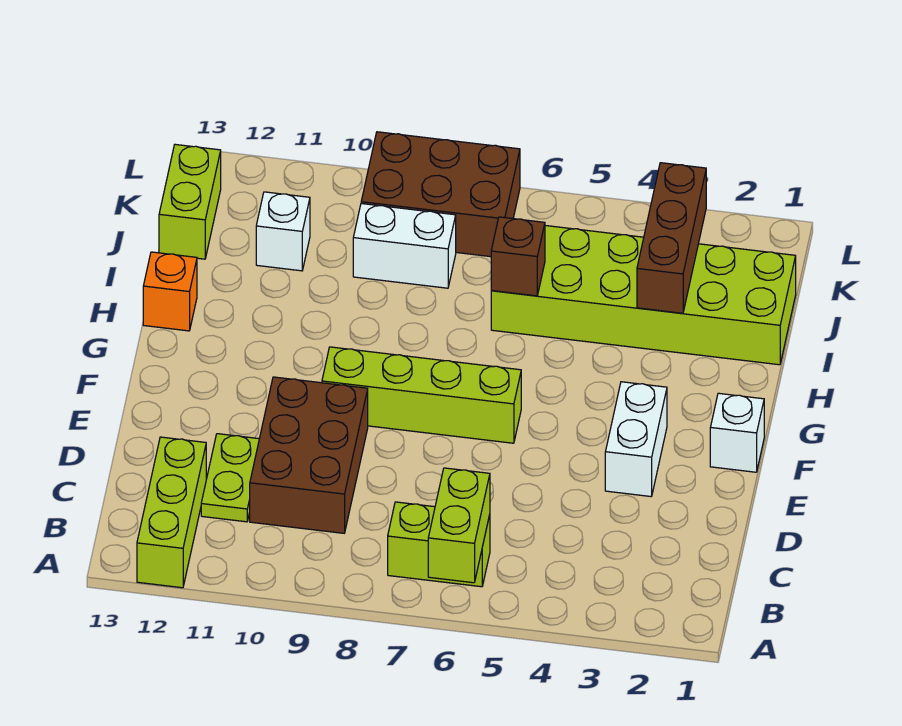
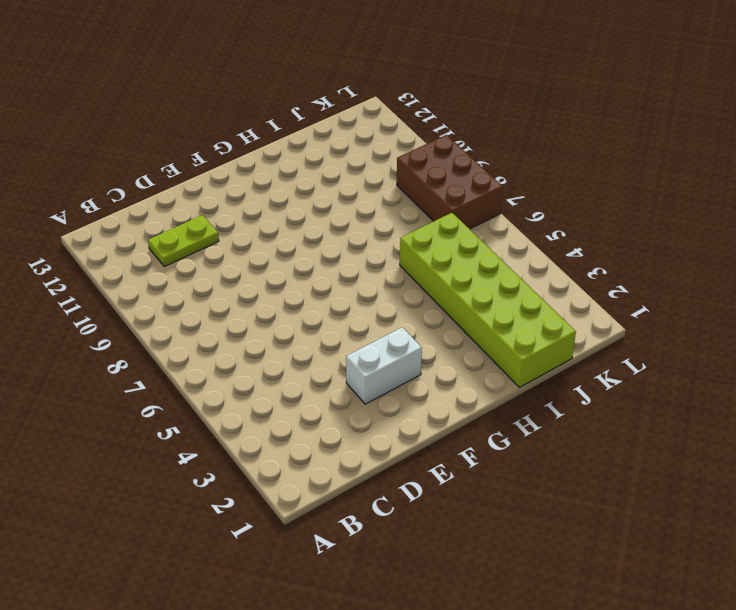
none -> lime 1x3 brick [137,437,206,588]
none -> lime 1x2 brick [388,502,490,587]
none -> brown 2x3 brick [250,377,368,533]

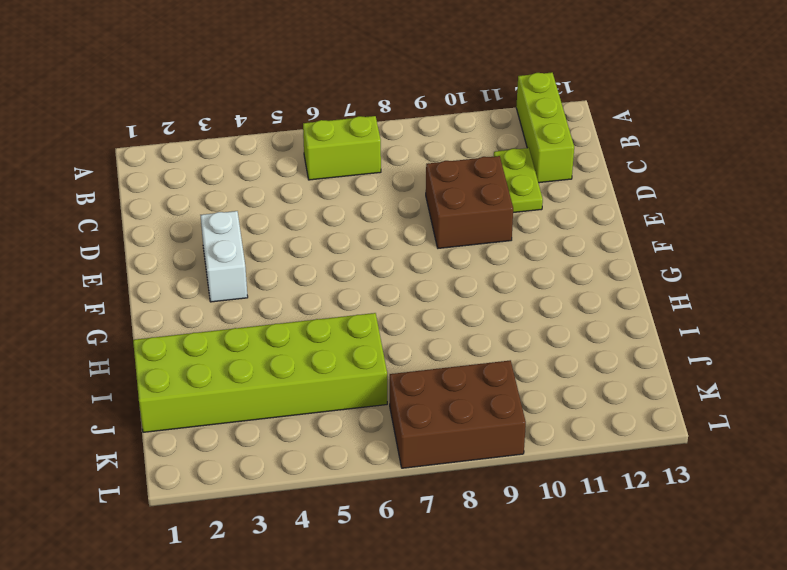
brown 2x2 brick [426,156,513,248] -> brown 2x3 brick [250,377,368,533]
none -> white 1x1 brick [710,393,764,472]
none -> lime 1x4 brick [322,347,521,443]
none -> orange 1x1 brick [143,252,197,331]

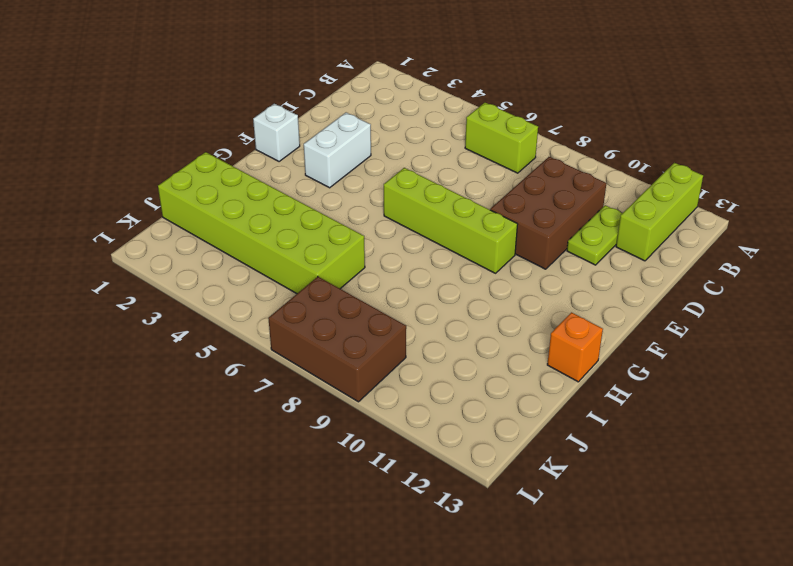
none -> white 1x2 brick [353,204,456,288]
none -> white 1x1 brick [256,192,310,271]
none -> lime 1x2 brick [159,144,221,259]

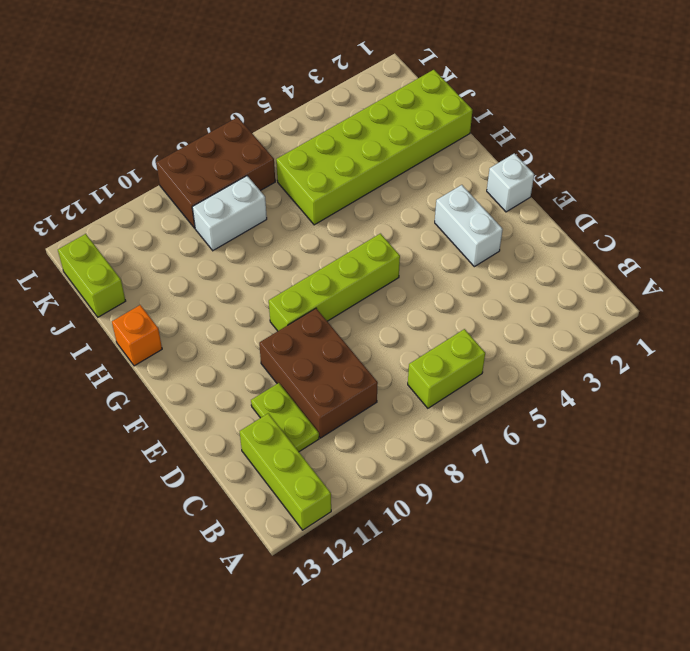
none -> white 1x1 brick [256,192,310,271]
none -> lime 1x2 brick [428,468,490,583]
none -> brown 1x3 brick [637,163,706,313]

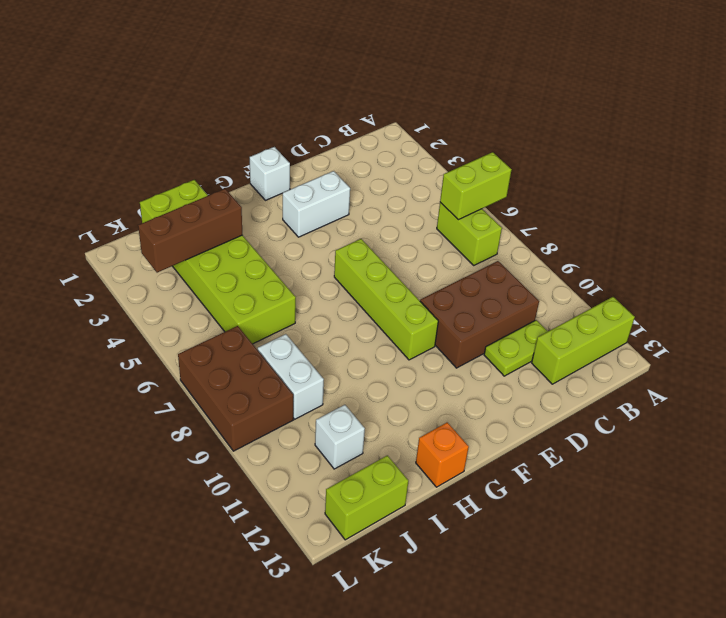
none -> brown 1x1 brick [491,217,545,296]

